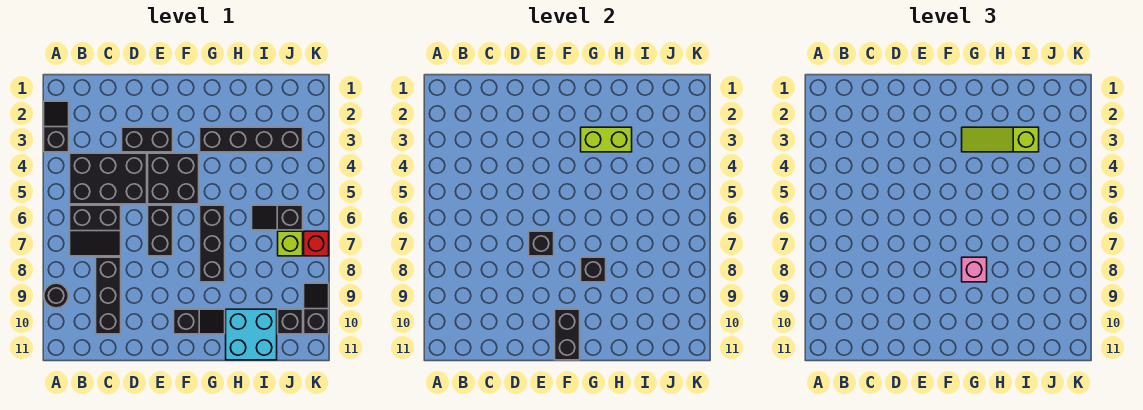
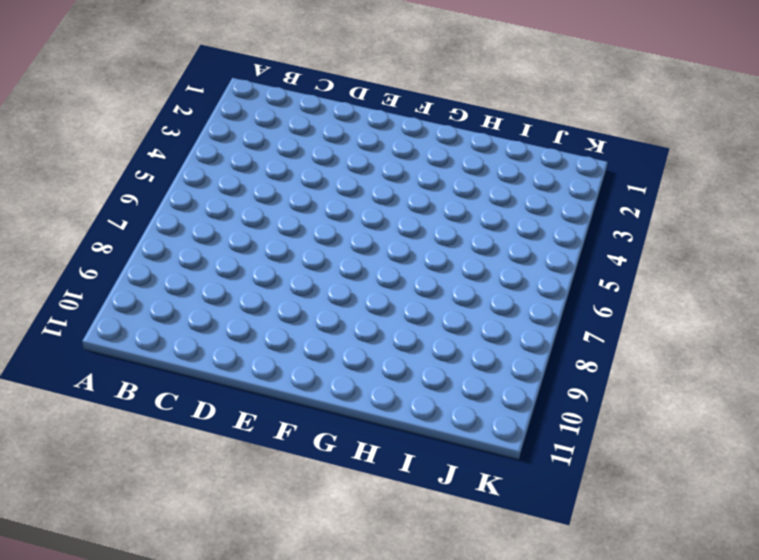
none -> black 1x2 slope [44,101,69,152]
none -> black 1x1 round brick [44,283,69,308]
none -> black 2x3 brick [70,153,147,204]

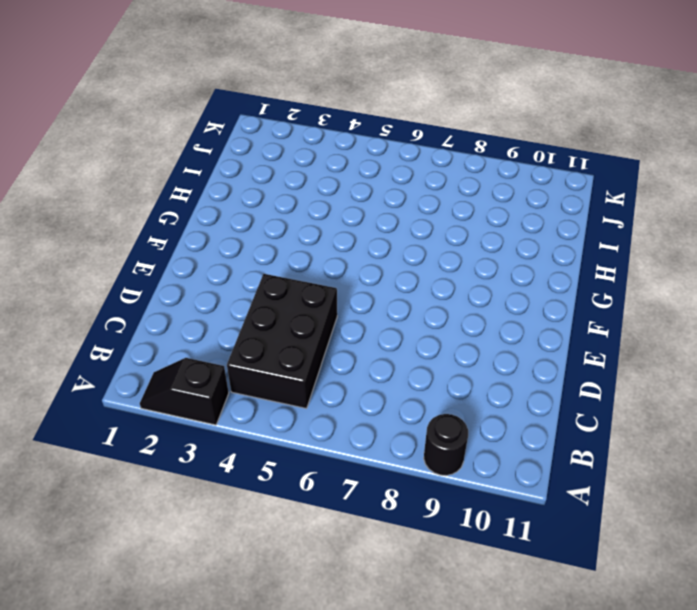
none -> black 2x2 slope [70,205,121,256]
none -> black 1x3 brick [96,257,121,334]
none -> black 1x2 brick [122,127,173,152]

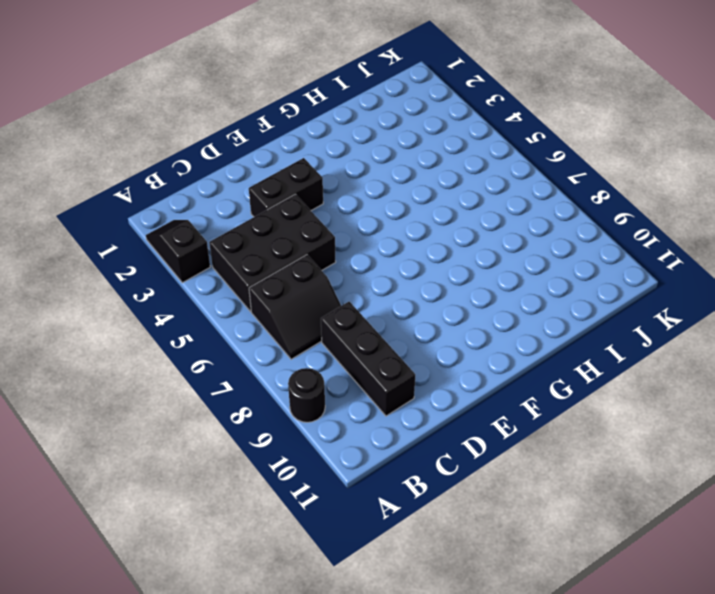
none -> black 2x2 brick [148,153,199,204]
none -> black 1x2 brick [148,205,173,256]
none -> black 1x2 slope [174,309,225,334]

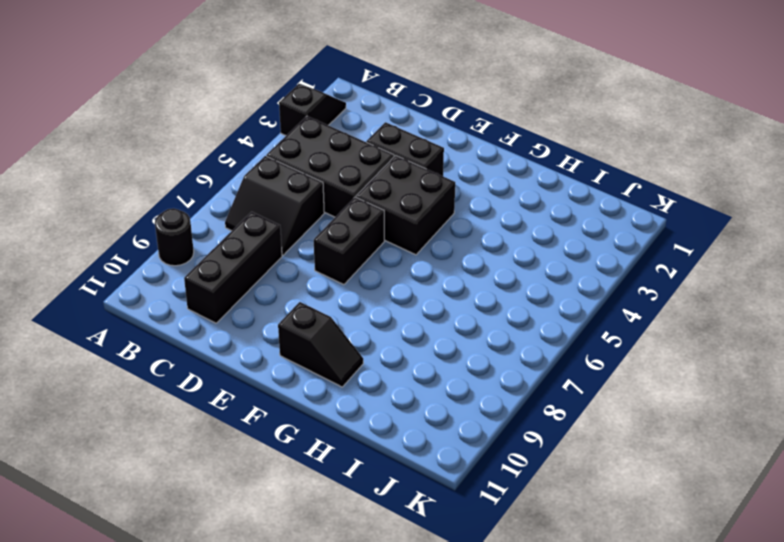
none -> black 1x4 brick [200,127,303,152]
none -> black 1x3 brick [200,205,225,282]
none -> cyan 2x2 brick [226,309,277,360]

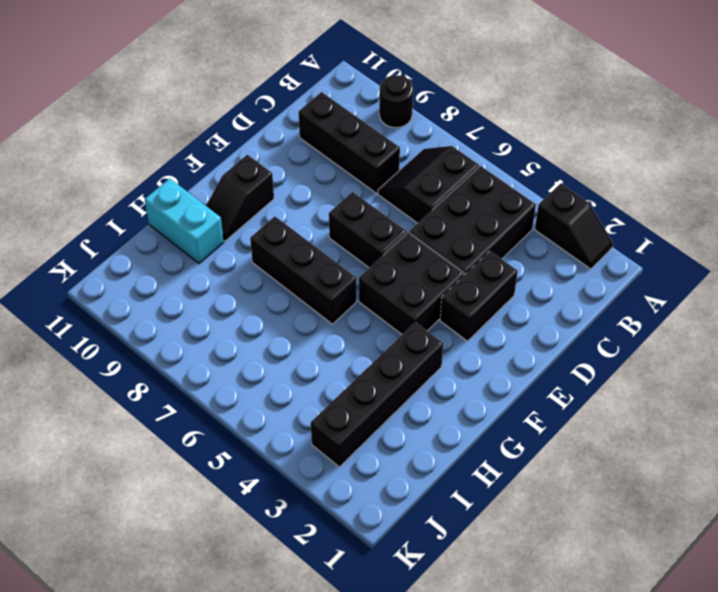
cyan 1x2 brick [145,178,224,264] -> cyan 2x2 brick [226,309,277,360]
none -> black 1x2 slope [252,205,303,230]
none -> lime 1x1 brick [278,231,303,256]
none -> black 1x1 brick [278,309,303,334]

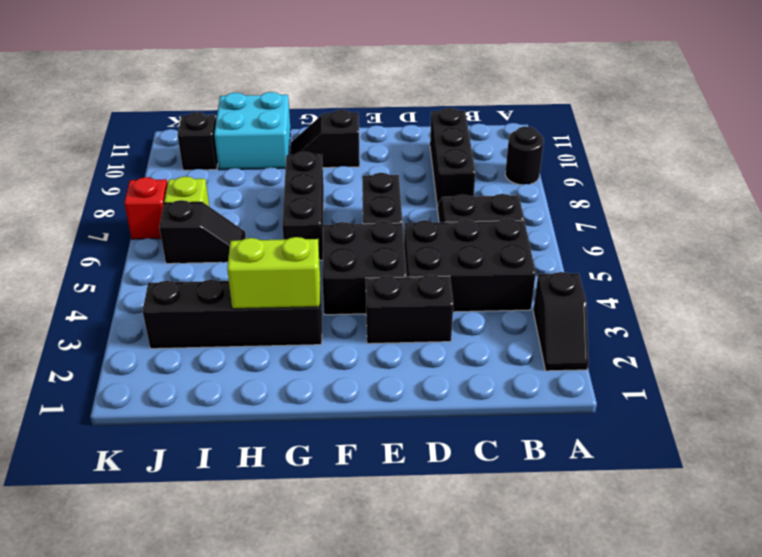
none -> black 1x2 slope [304,283,329,334]
none -> black 1x1 brick [529,231,554,256]
none -> black 1x2 brick [555,309,580,360]

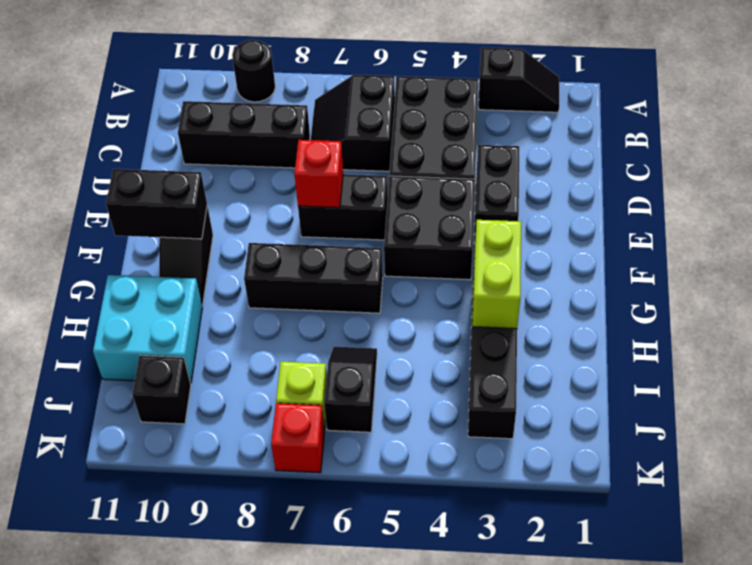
red 1x1 brick [294,140,343,208] -> black 1x1 brick [529,231,554,256]
none -> black 1x2 slope [304,283,329,334]
none -> black 1x1 brick [581,257,606,282]
none -> lime 1x3 slope [962,127,1039,152]

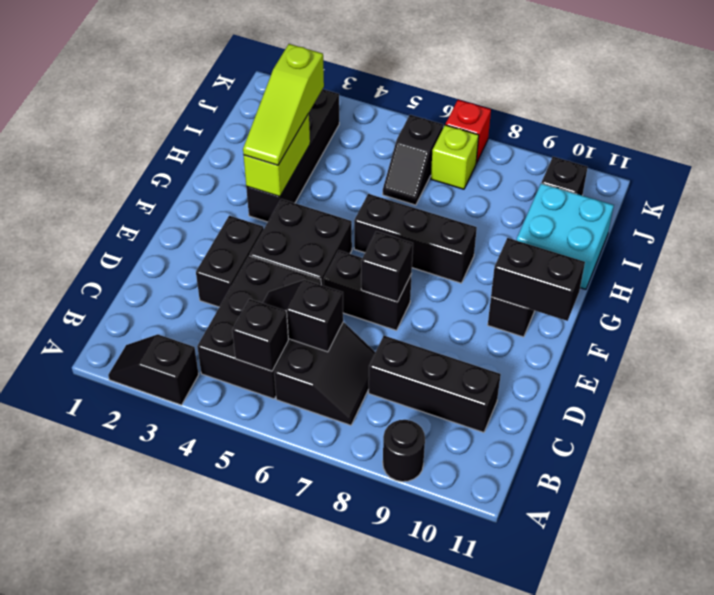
black 1x1 brick [232,299,288,371] -> black 1x1 brick moved to [581,257,606,282]
black 1x2 slope [263,280,343,352] -> black 1x2 slope moved to [304,283,329,334]
none -> pink 1x1 brick [962,257,987,282]

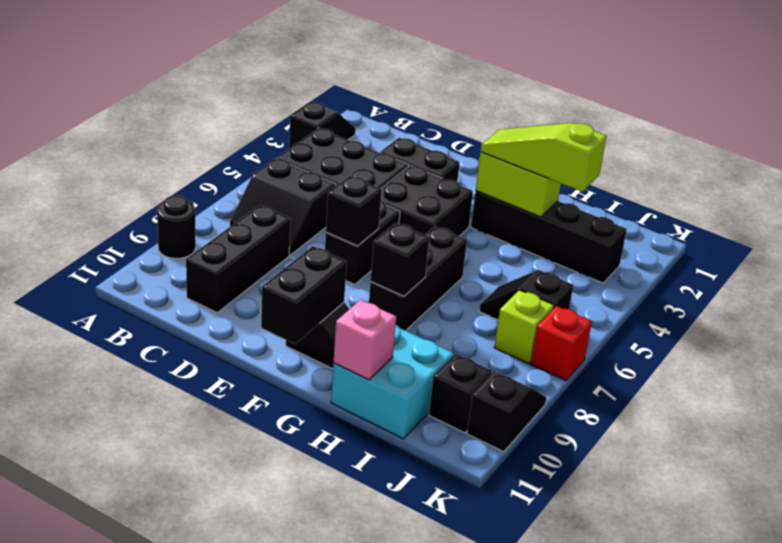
pink 1x1 brick [334,300,396,380] -> pink 1x1 brick moved to [962,257,987,282]

